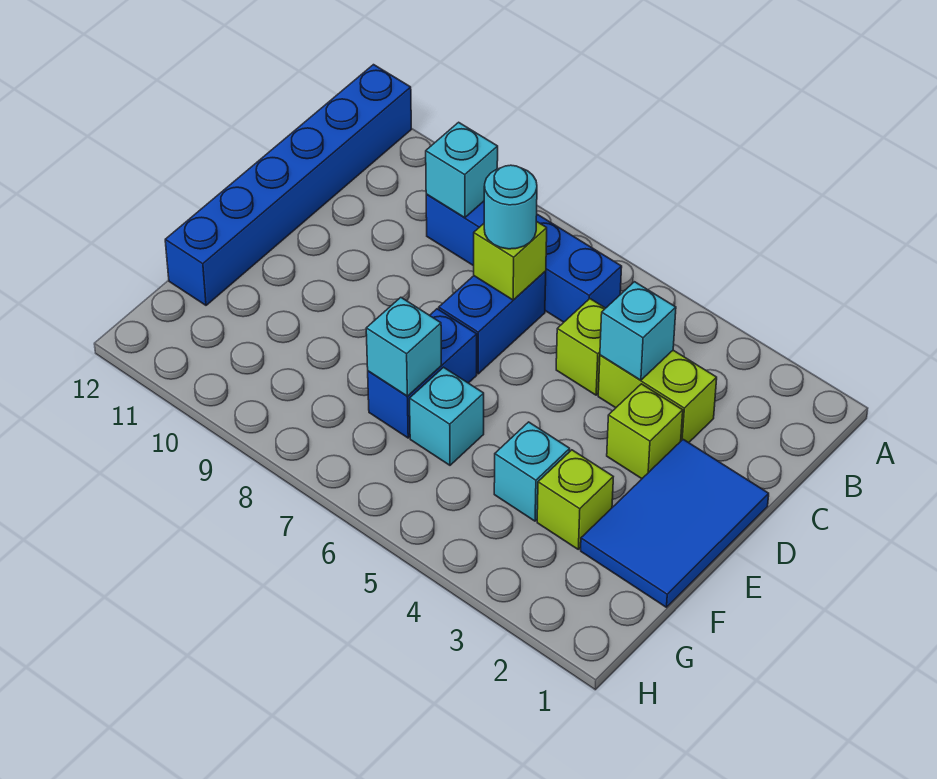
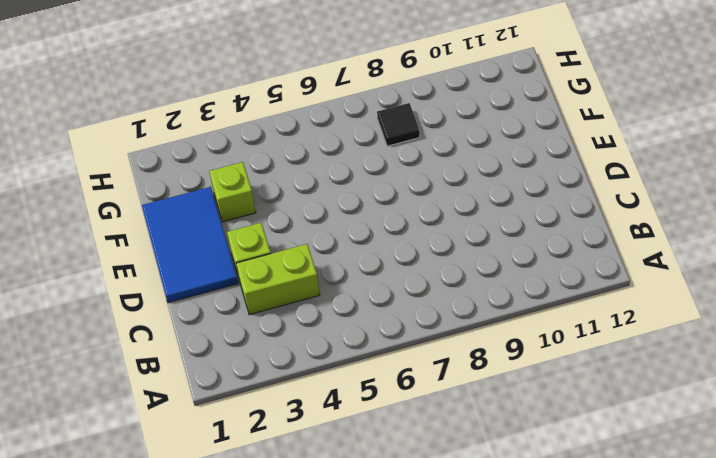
black 1x1 tile [377,103,420,146] -> none
none -> blue 1x6 brick [165,65,411,305]
none -> blue 1x4 brick [426,194,622,322]
none -> lime 1x1 brick [556,299,605,395]

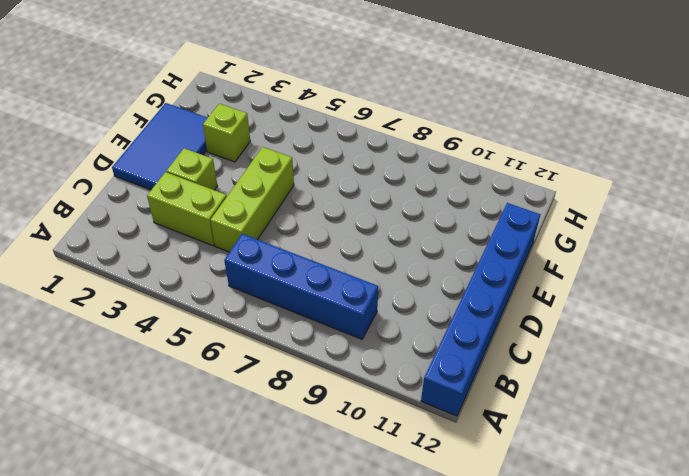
lime 1x3 brick [210,147,294,252] -> lime 1x1 brick [556,299,605,395]
none -> blue 1x2 brick [439,271,546,374]
none -> blue 1x2 brick [368,309,477,438]
none -> cyan 1x1 brick [494,422,570,521]

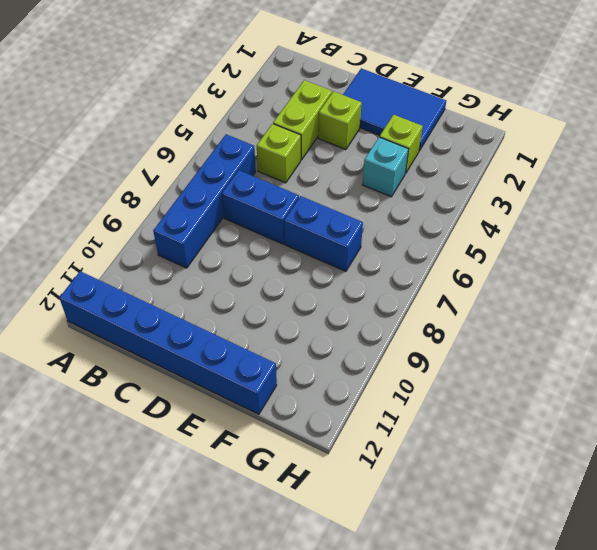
none -> cyan 1x1 brick [410,367,484,465]
none -> cyan 1x1 brick [426,122,498,218]
none -> cyan 1x1 brick [600,282,676,380]

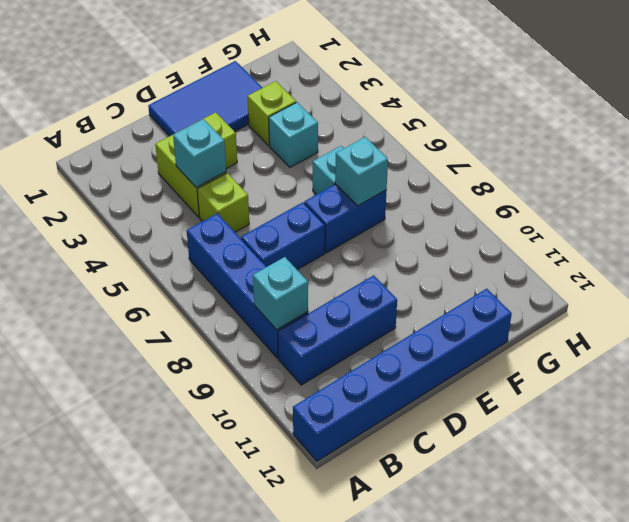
blue 1x3 brick [278,275,397,385] -> none
none -> lime 1x1 brick [474,221,547,300]
none -> cyan 1x1 round brick [484,165,537,249]

